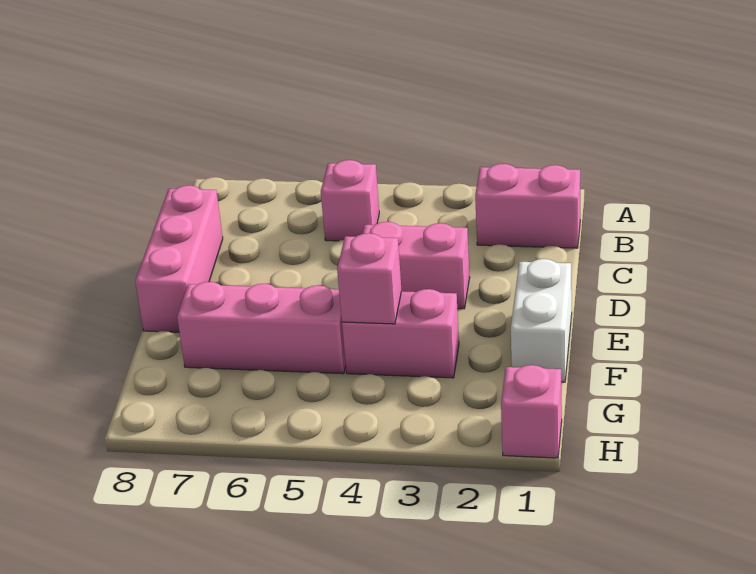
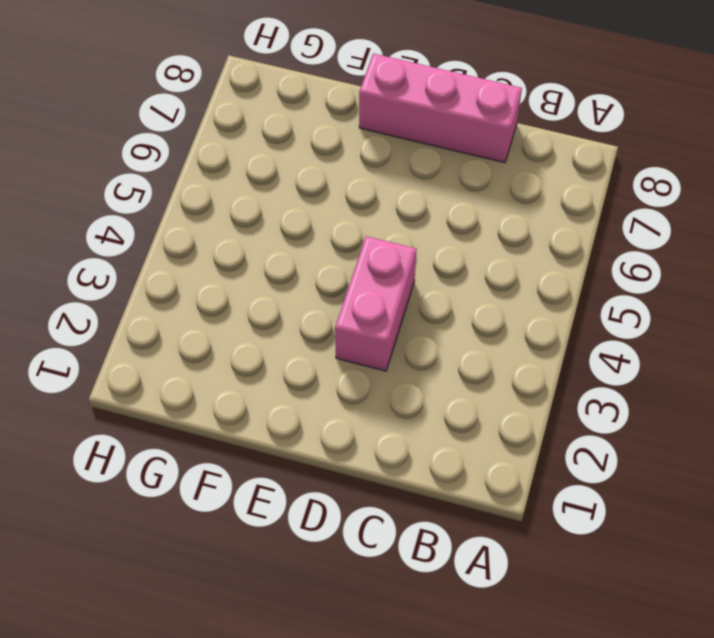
none -> pink 1x2 brick [475,164,580,248]
none -> pink 1x1 brick [321,160,379,241]

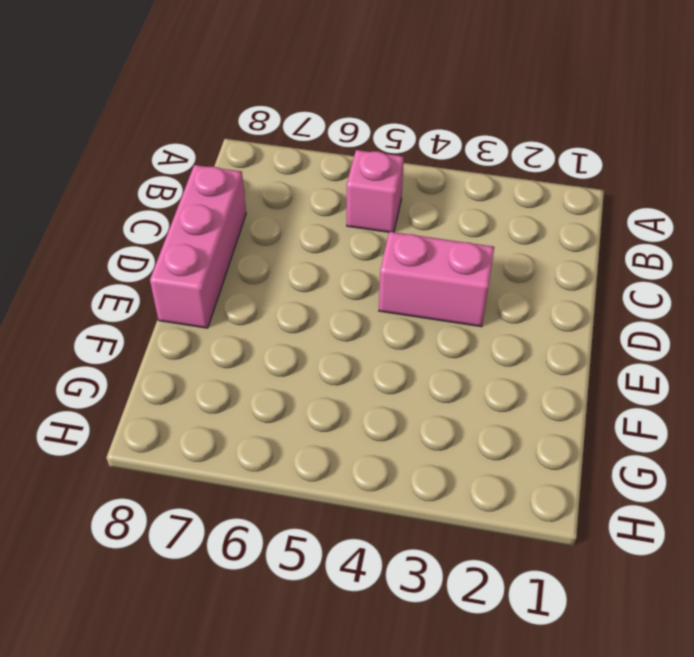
none -> pink 1x2 brick [475,164,580,248]
none -> white 1x2 brick [511,259,572,382]

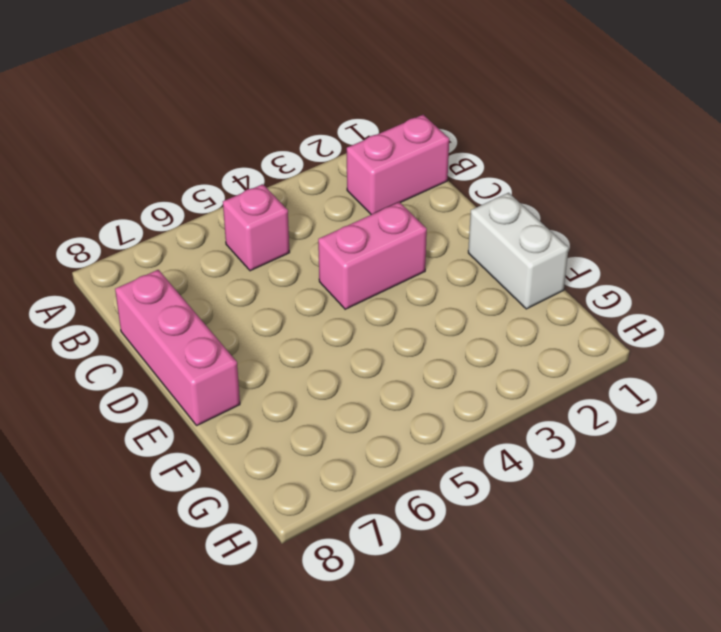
none -> pink 1x2 brick [342,289,459,378]
none -> pink 1x3 brick [177,282,346,374]

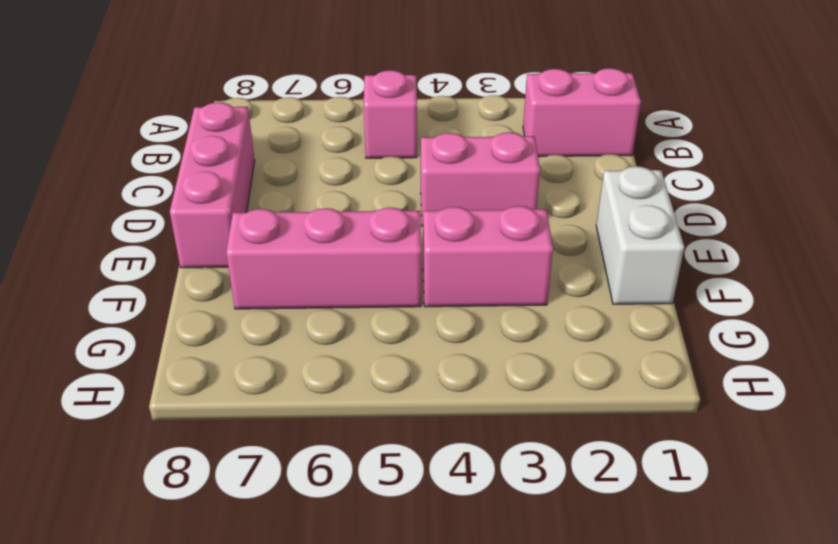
none -> pink 1x1 brick [501,365,562,458]
none -> pink 1x1 brick [337,233,402,324]

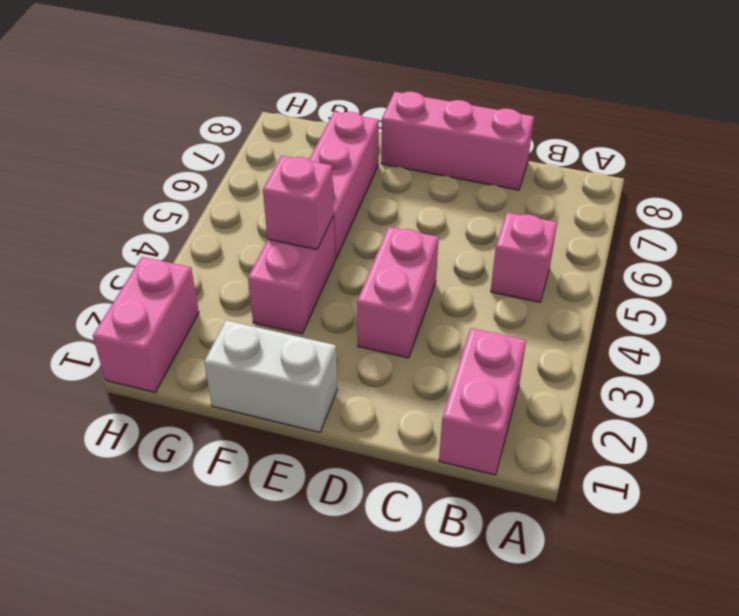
pink 1x2 brick [93,257,199,392] -> pink 1x1 brick [501,365,562,458]

